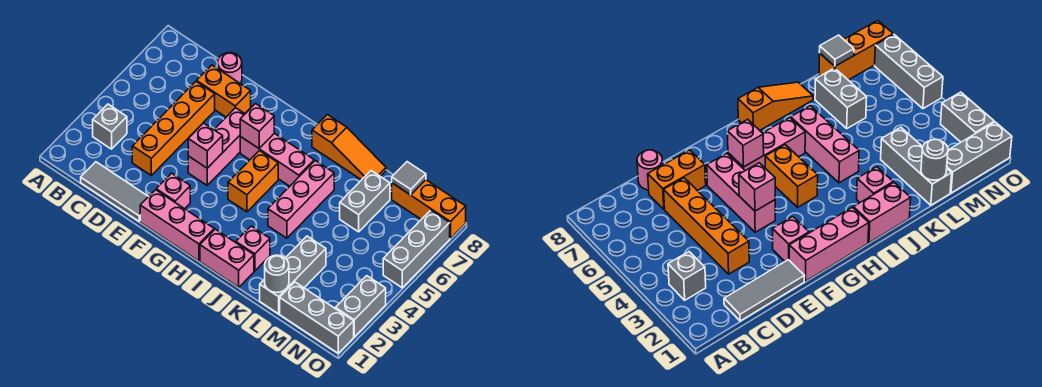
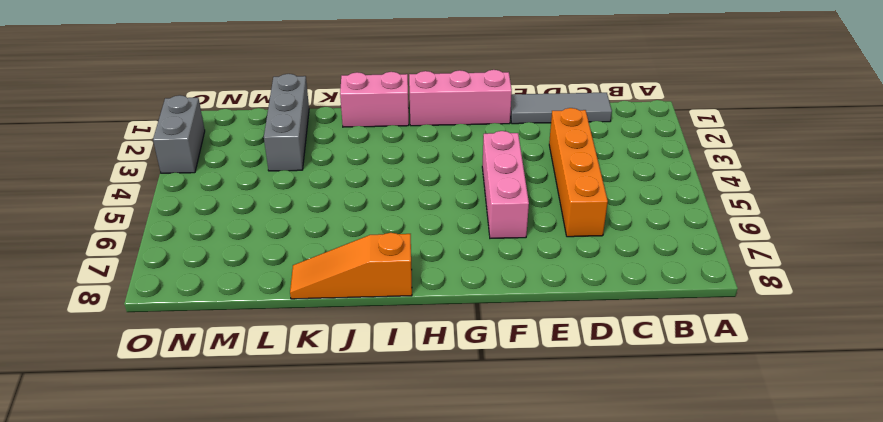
none -> grey 1x1 brick [93,104,127,149]
none -> orange 1x2 brick [197,65,251,117]
none -> pink 1x1 round brick [218,53,242,84]

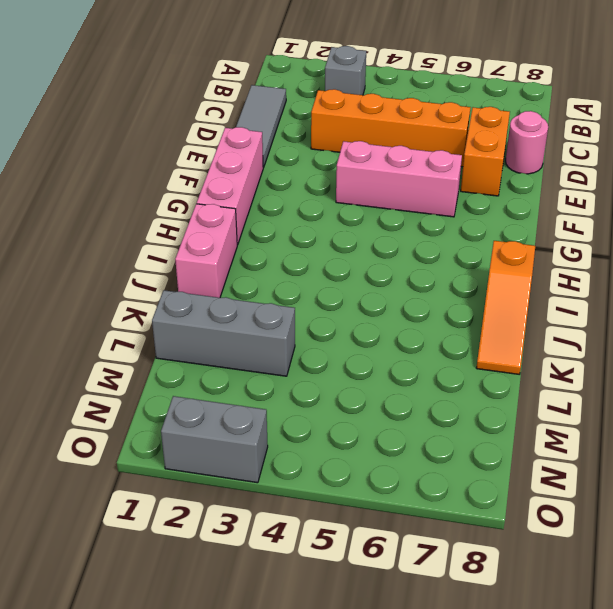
none -> pink 1x1 brick [156,173,190,209]
none -> pink 1x3 brick [240,133,314,186]
none -> orange 1x2 brick [228,151,278,212]

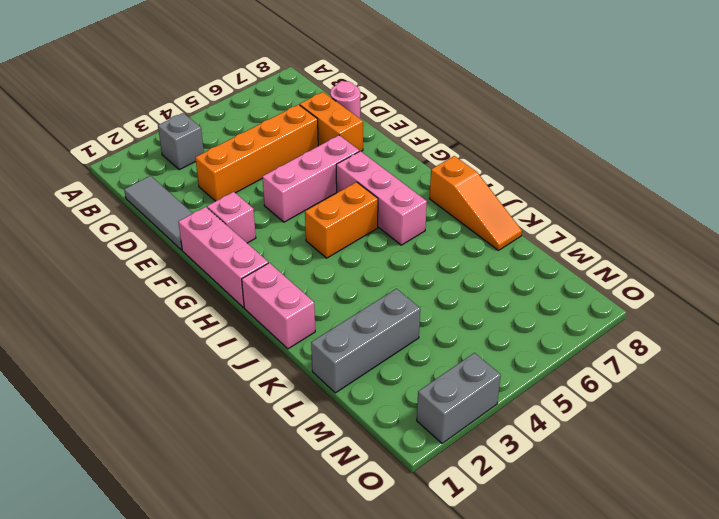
none -> pink 1x1 brick [236,226,270,271]
none -> pink 1x3 brick [268,161,334,238]
none -> grey 1x2 brick [340,171,390,232]

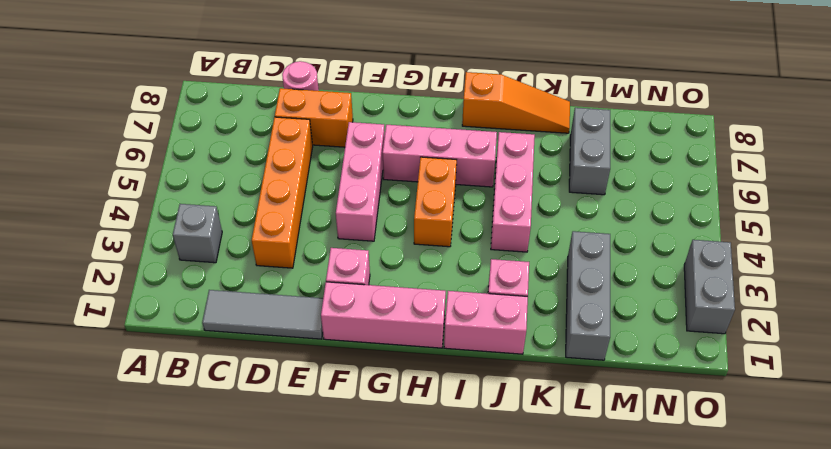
none -> grey 1x3 brick [280,282,354,353]
none -> orange 1x3 brick [392,180,466,239]
none -> grey 1x3 brick [383,210,450,288]

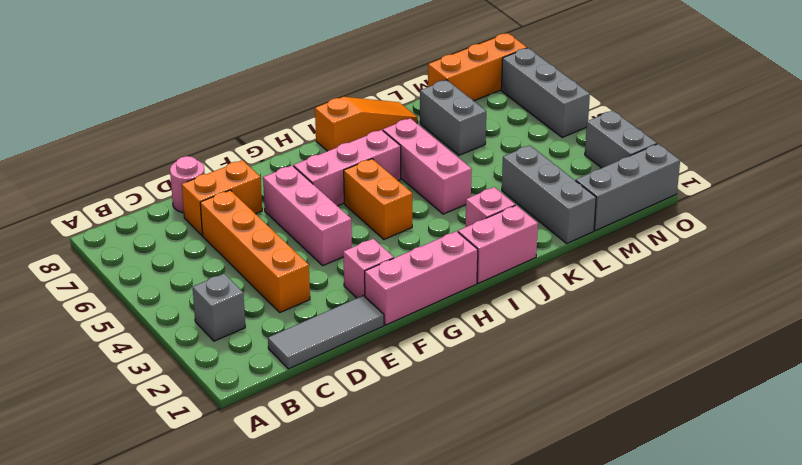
none -> pink 1x1 brick [188,123,223,168]
none -> pink 1x1 brick [240,104,274,148]
none -> grey 1x1 round brick [265,255,289,293]

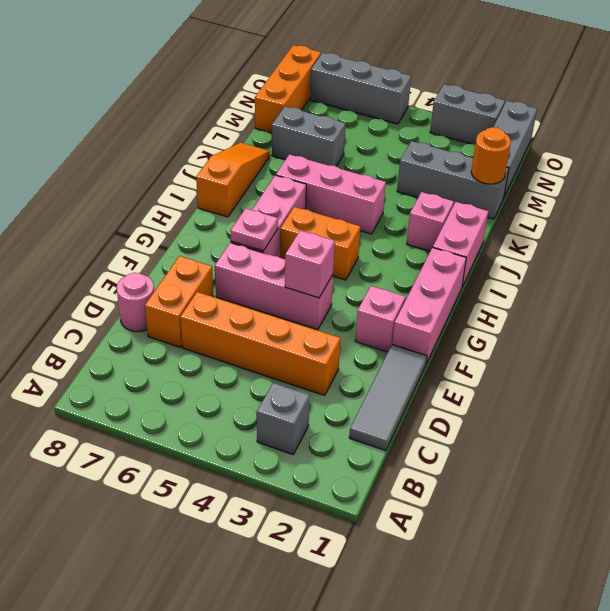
pink 1x1 plate [230,208,278,251] -> pink 1x1 brick [240,104,274,148]
orange 1x1 round brick [471,127,511,184] -> grey 1x1 round brick [265,255,289,293]
none -> grey 1x1 tile [392,162,426,195]

